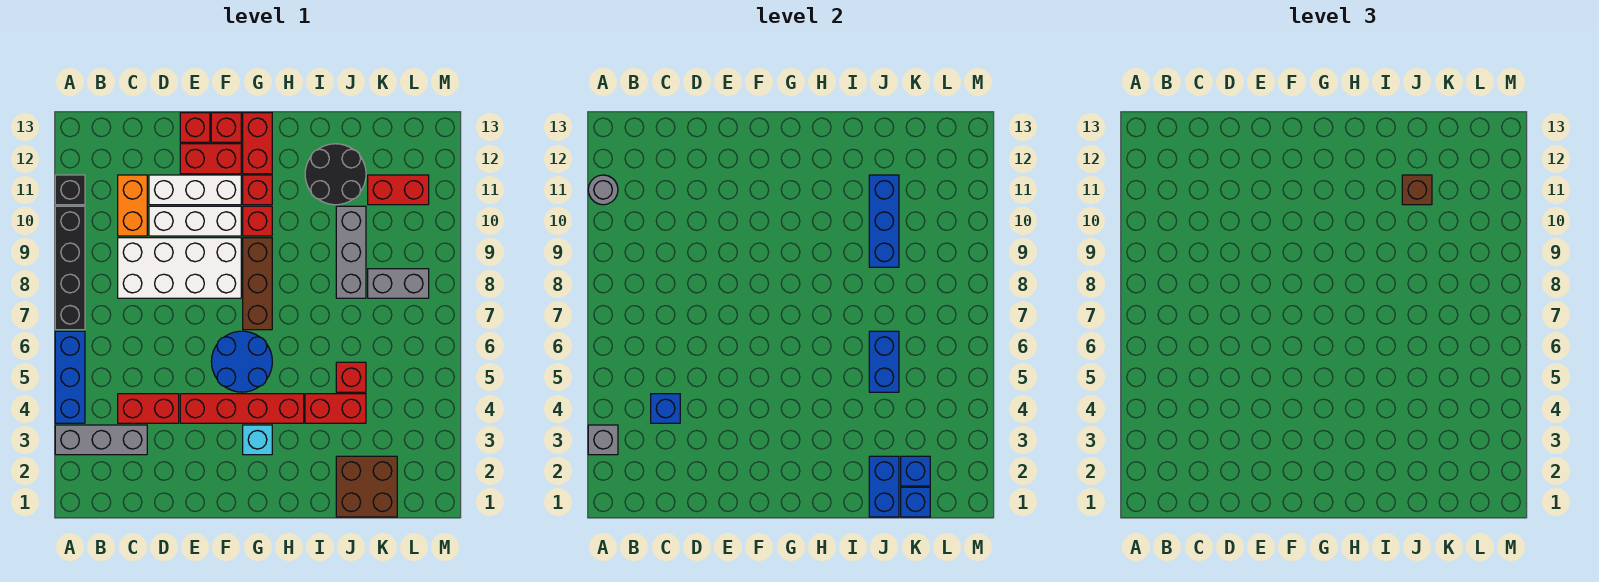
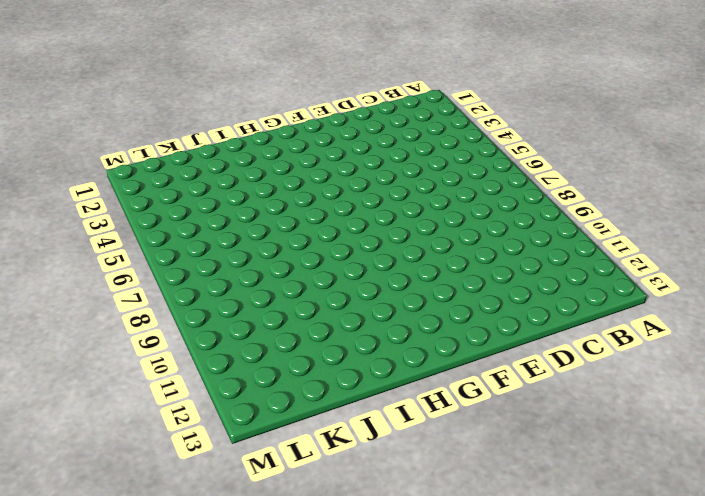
none -> grey 1x3 brick [55,425,147,455]
none -> blue 1x3 brick [55,331,85,423]
none -> black 1x4 brick [55,206,85,330]
none -> black 1x1 brick [55,175,85,205]

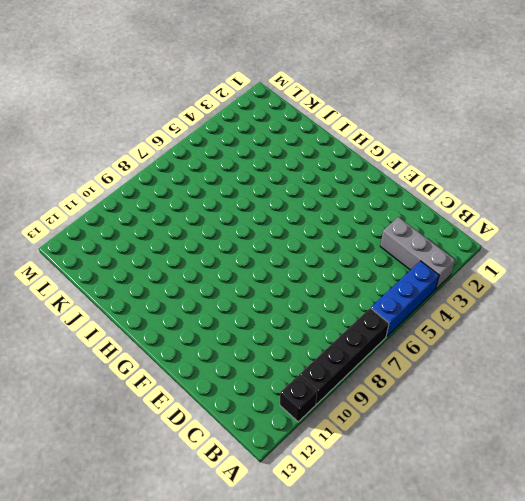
none -> red 1x2 brick [118,394,179,423]
none -> white 2x4 brick [118,238,241,298]
none -> orange 1x2 brick [118,175,147,236]
none -> white 1x3 brick [149,206,241,236]

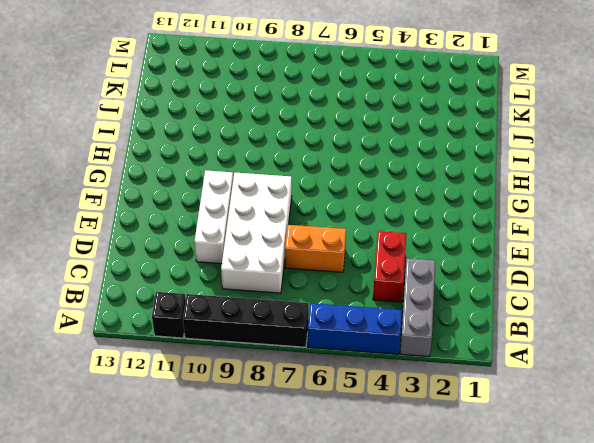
orange 1x2 brick [285,225,346,272] -> orange 1x2 brick moved to [118,175,147,236]
none -> white 1x3 brick [149,175,241,205]
none -> red 1x4 brick [180,394,304,423]
none -> red 1x2 brick [180,144,241,174]
none -> red 1x1 brick [180,113,210,142]

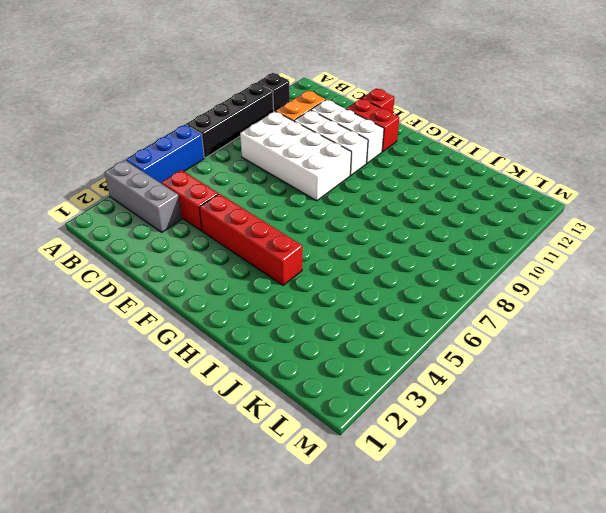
none -> blue 2x2 round brick [211,331,272,392]
none -> red 1x1 brick [211,113,241,142]
none -> cyan 1x1 brick [243,425,272,455]
none -> brown 1x3 brick [243,238,272,330]

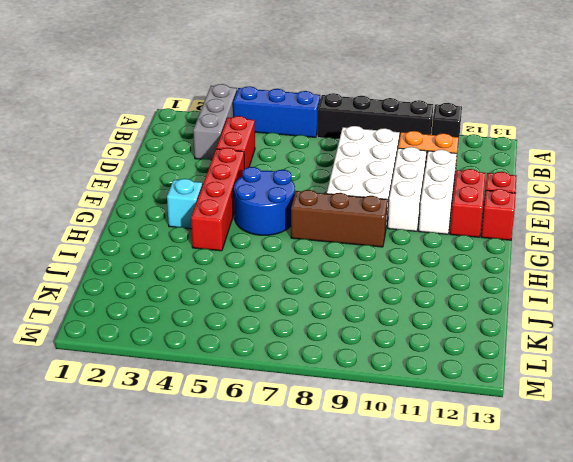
none -> red 1x1 brick [243,206,272,236]
none -> red 1x1 brick [243,175,272,205]
none -> red 1x2 brick [243,113,272,174]
none -> red 1x2 brick [305,394,366,423]

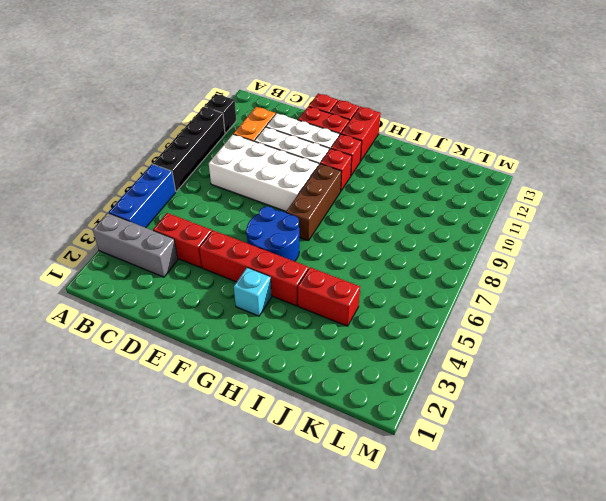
none -> black 2x2 round brick [305,144,366,205]
none -> brown 2x2 brick [336,456,397,517]
none -> red 1x1 brick [336,362,366,392]
none -> grey 1x3 brick [336,206,366,298]

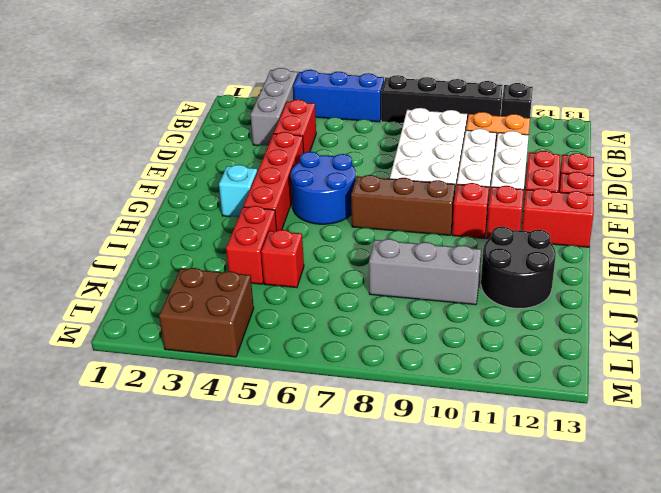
brown 2x2 brick [159,268,254,357] -> brown 2x2 brick moved to [336,456,397,517]
none -> grey 1x2 brick [368,269,429,298]
none -> red 1x2 brick [368,175,429,205]
none -> grey 1x1 brick [588,425,618,455]
none -> grey 1x1 round brick [588,175,618,205]

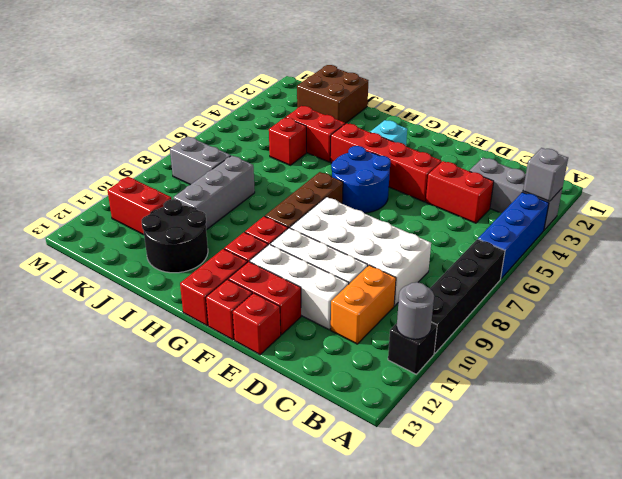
none -> blue 1x1 brick [651,394,680,423]
none -> blue 1x2 brick [869,456,899,517]
none -> blue 1x2 brick [869,331,899,392]
none -> blue 1x3 brick [869,175,899,267]

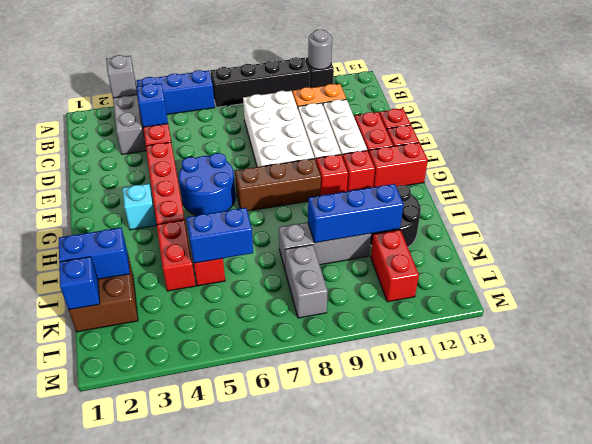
none -> blue 1x1 brick [901,456,930,486]
none -> brown 1x1 brick [1402,175,1432,205]

